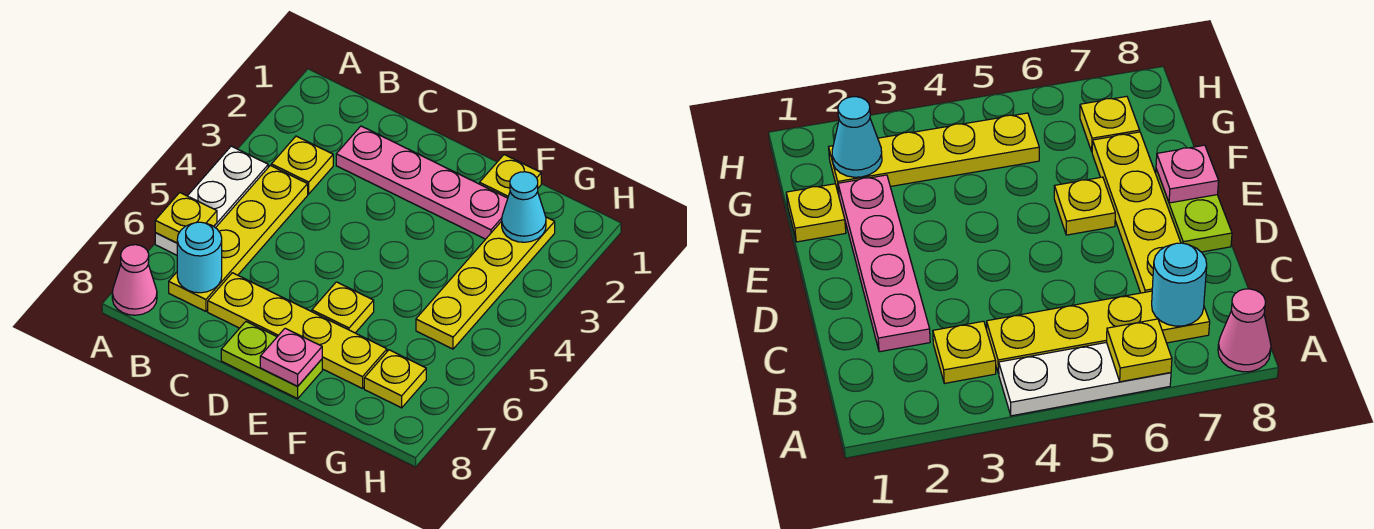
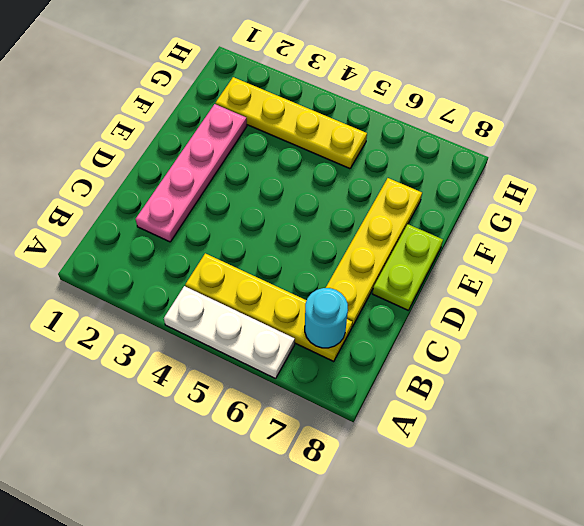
none -> pink 1x1 cone [112,245,157,315]
none -> yellow 1x1 plate [271,136,333,194]
none -> yellow 1x1 plate [312,282,374,333]

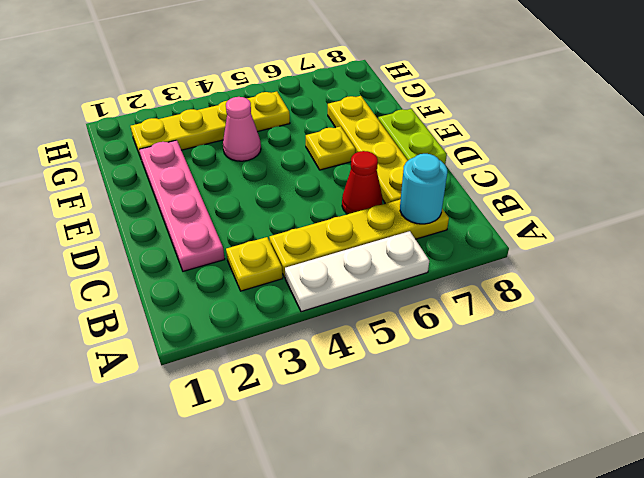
red 1x1 cone [342,151,383,214] -> none
pink 1x1 cone [223,97,261,161] -> pink 1x1 cone moved to [112,245,157,315]
none -> yellow 1x1 plate [480,155,541,198]
none -> yellow 1x1 plate [364,350,426,408]
none -> yellow 1x1 plate [155,193,217,243]

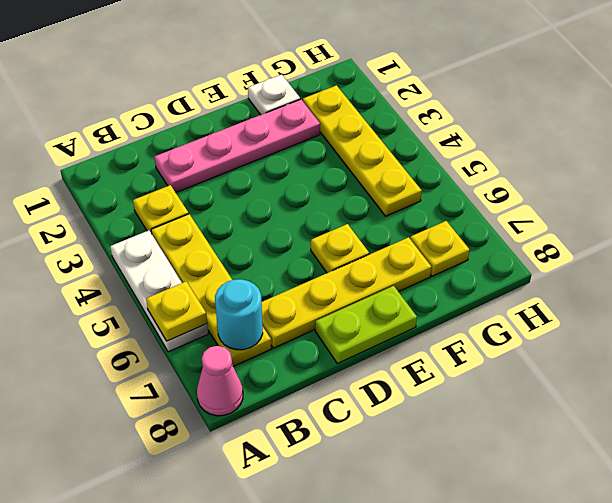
white 1x1 plate [248,74,300,115] -> yellow 1x1 plate [480,155,541,198]
none -> pink 1x1 plate [260,328,322,386]
none -> cyan 1x1 cone [502,172,546,242]

